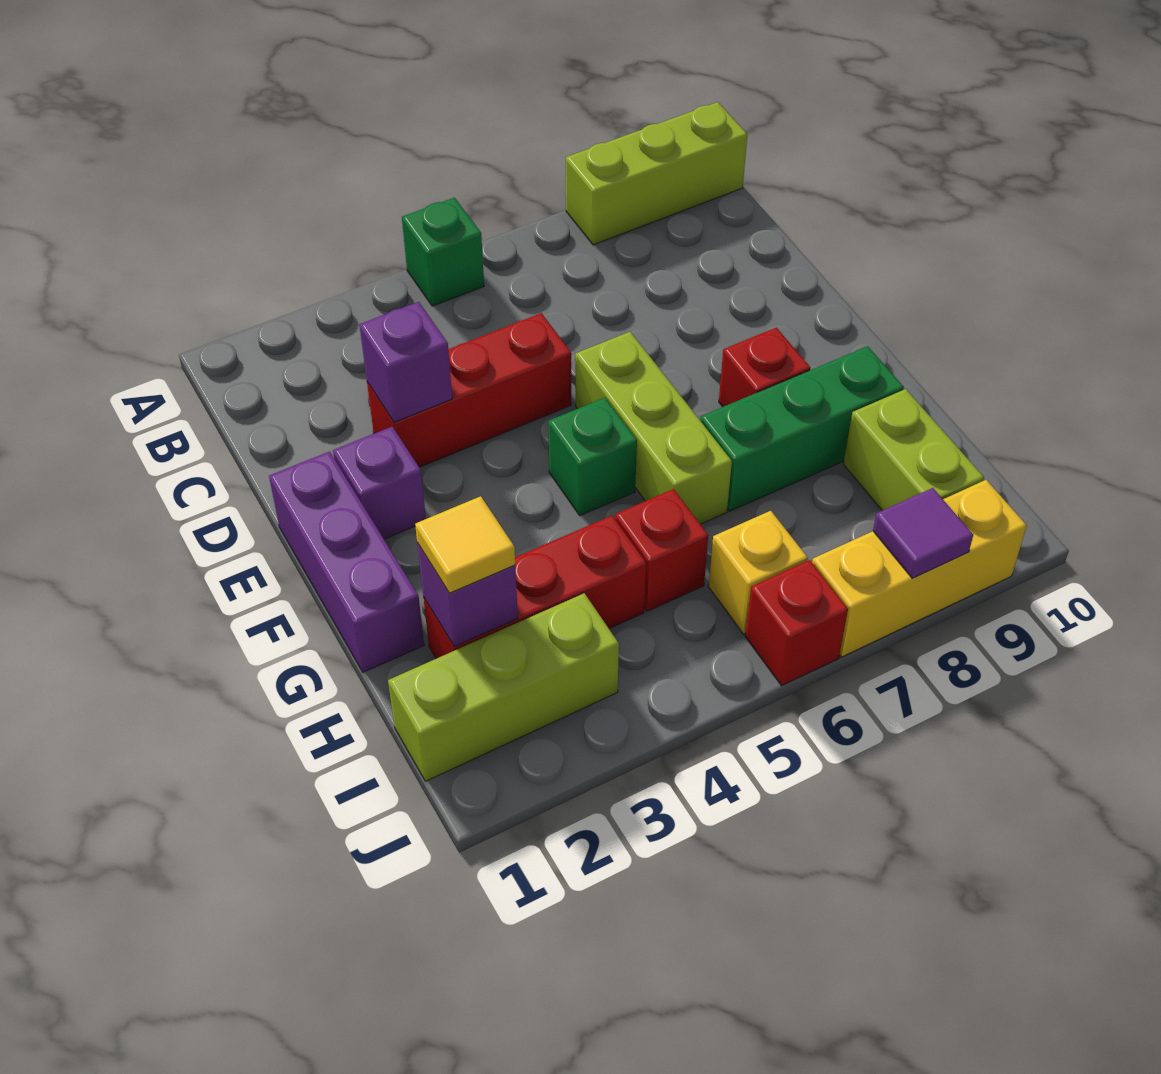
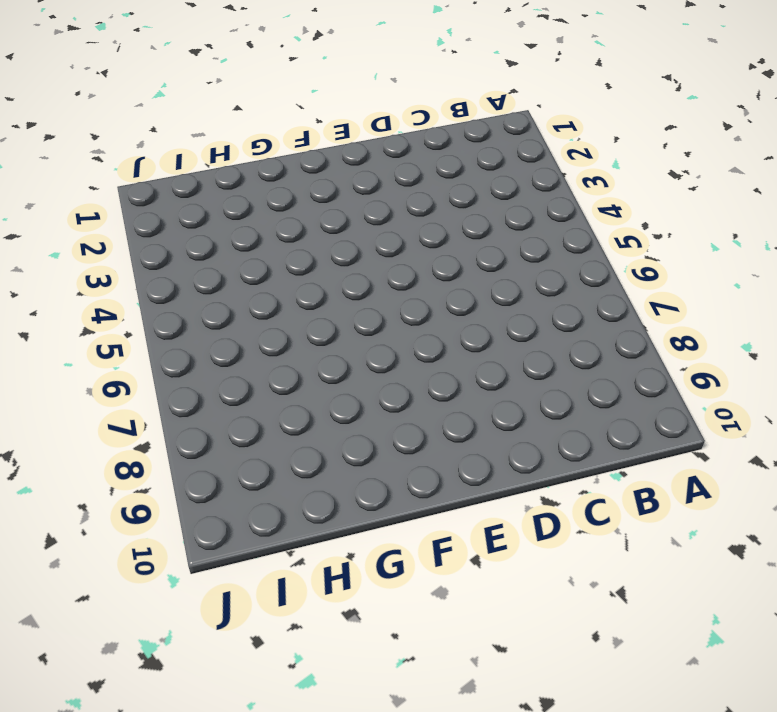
none -> green 1x1 brick [402,198,484,306]
none -> lime 1x3 brick [566,102,747,245]
none -> red 1x3 brick [367,313,571,467]

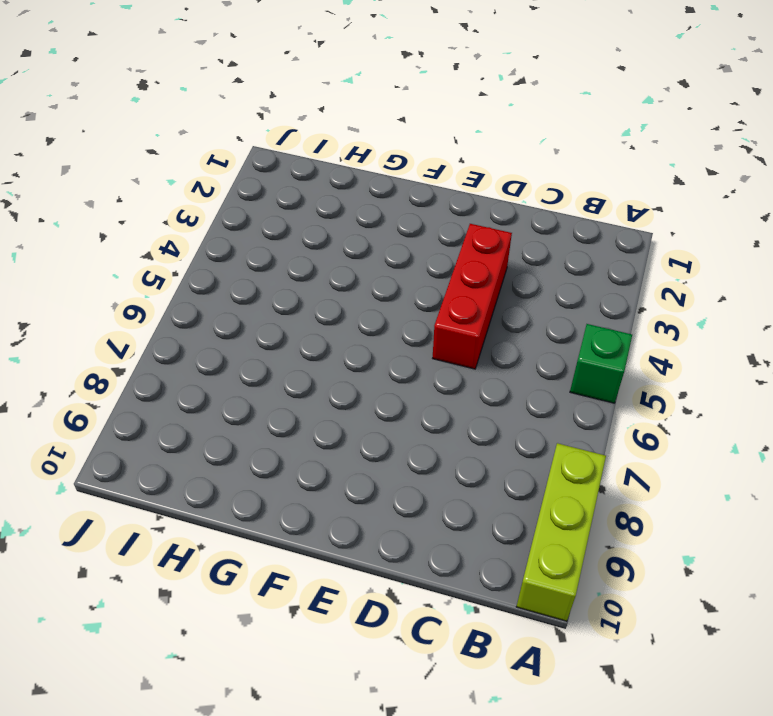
none -> purple 1x3 brick [269,451,424,672]
none -> purple 1x1 brick [333,427,426,539]
none -> lime 1x3 brick [575,332,732,524]

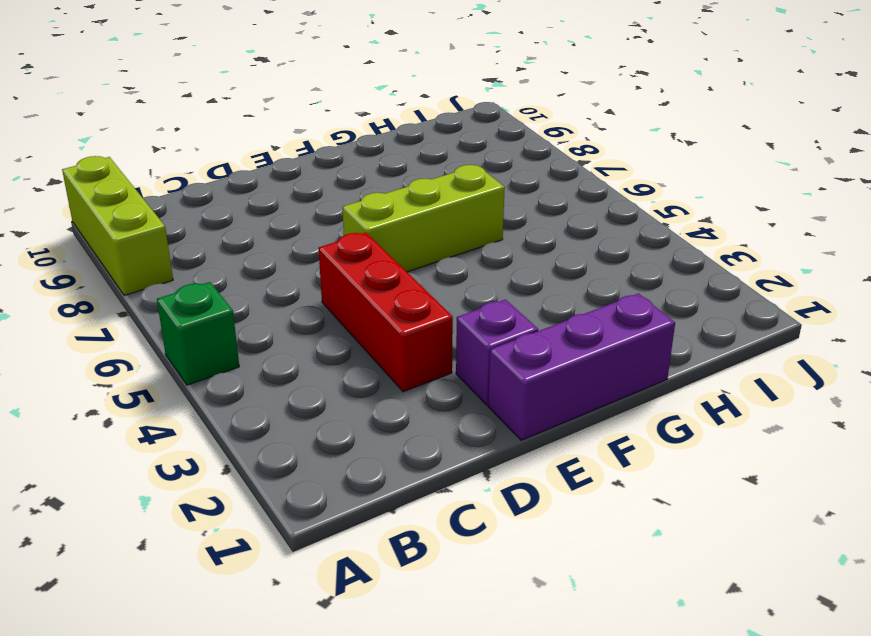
none -> green 1x1 brick [548,398,637,516]
none -> red 1x1 brick [719,328,810,407]
none -> green 1x3 brick [700,346,904,511]

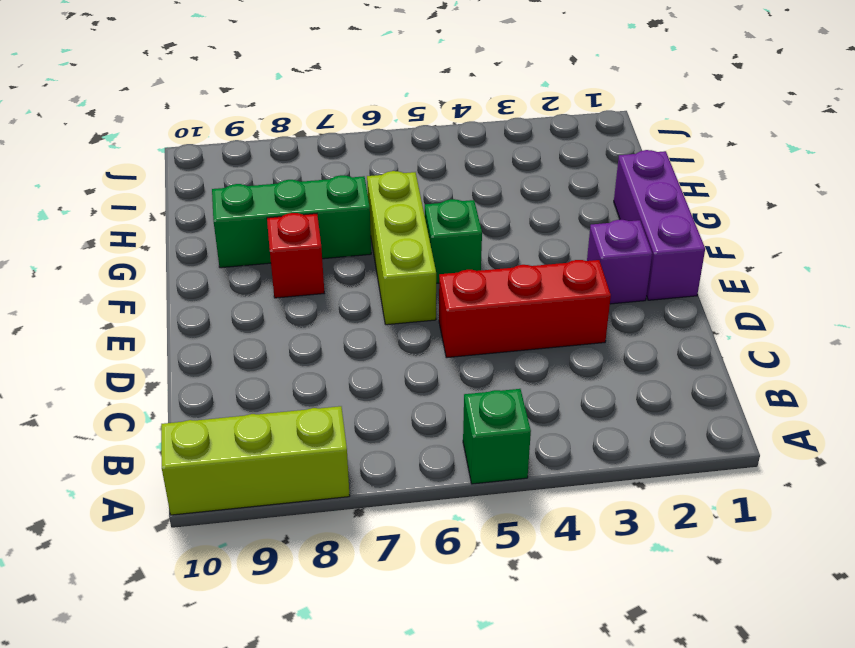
none -> red 1x3 brick [423,515,646,659]
none -> red 1x1 brick [615,489,708,611]
none -> lime 1x2 brick [844,389,984,511]

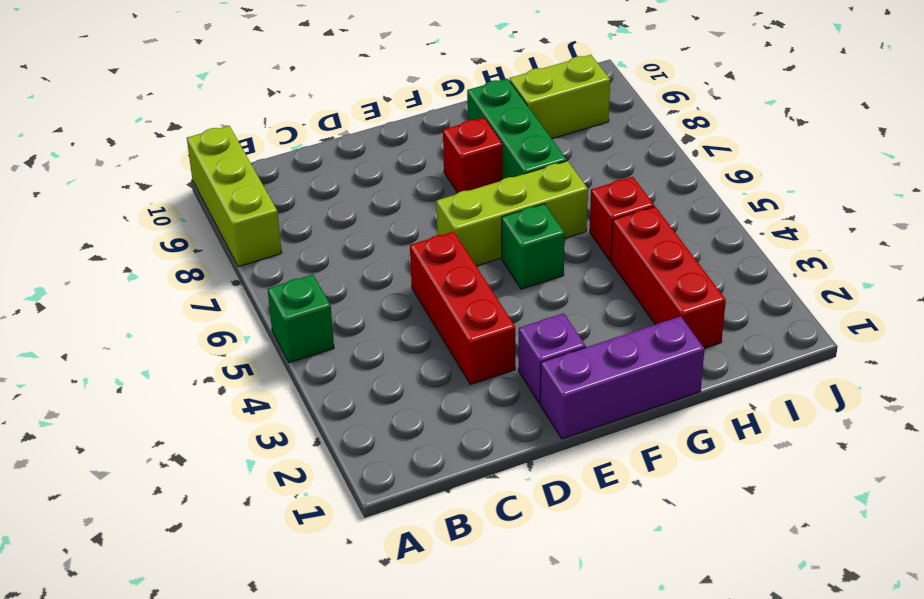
none -> lime 1x3 brick [388,593,619,781]
none -> yellow 1x1 brick [709,511,808,634]
none -> red 1x1 brick [745,560,848,686]

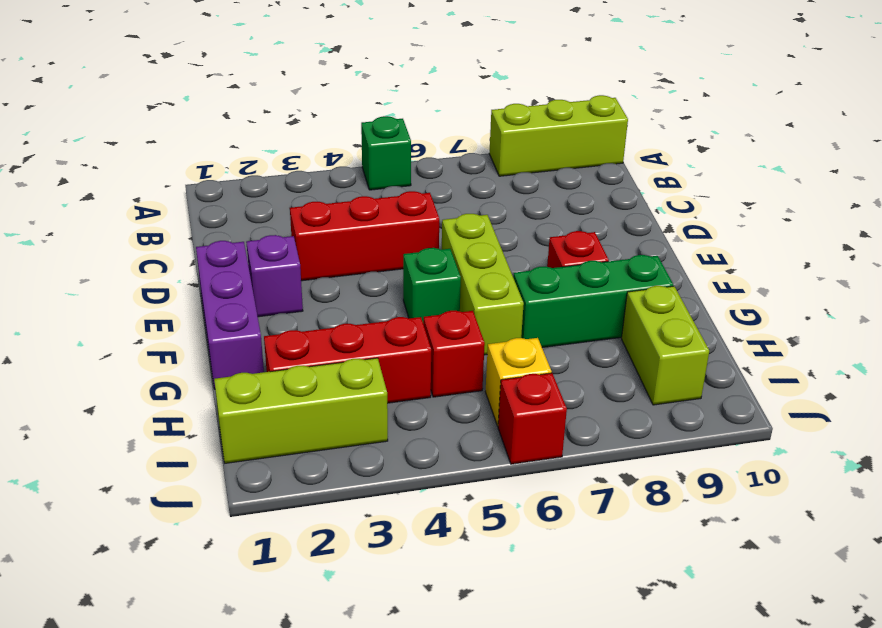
none -> yellow 1x3 brick [812,480,1027,657]
none -> purple 1x1 brick [359,302,452,422]
none -> purple 1x1 brick [417,543,518,647]

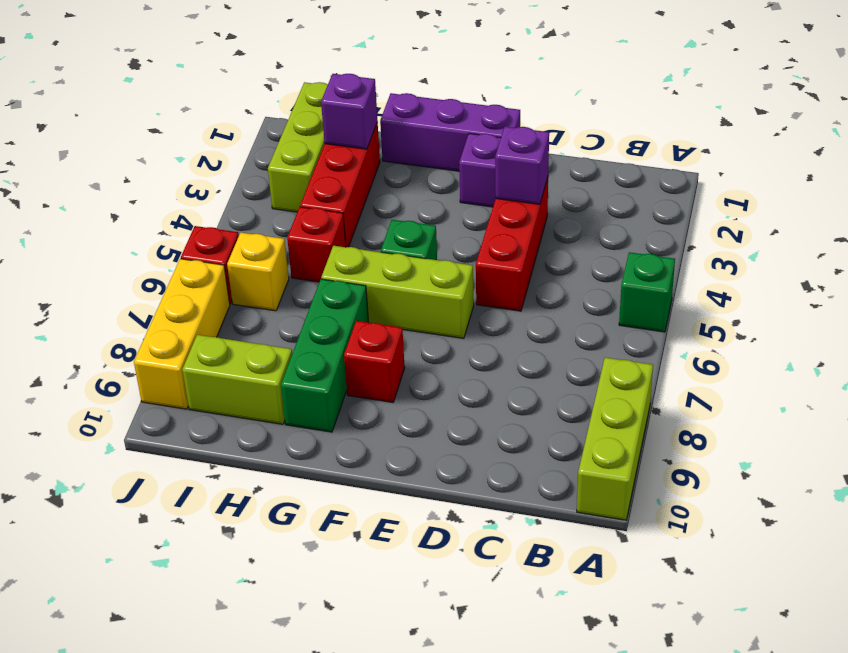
none -> purple 1x1 tile [873,488,973,578]
none -> yellow 1x1 tile [415,496,515,593]

